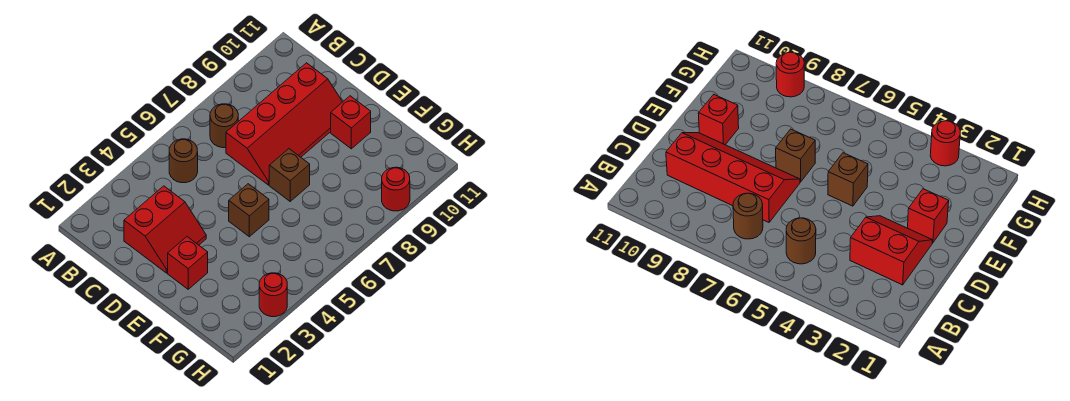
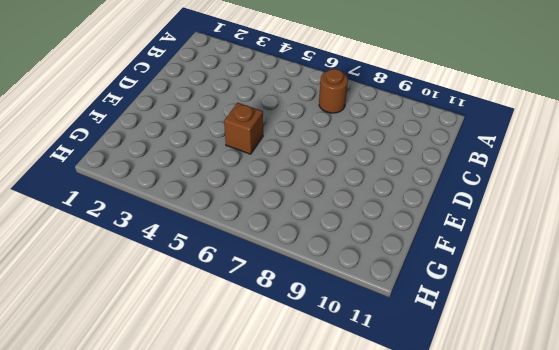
none -> brown 1x1 round brick [169,139,198,183]
none -> red 2x2 slope [124,186,206,273]

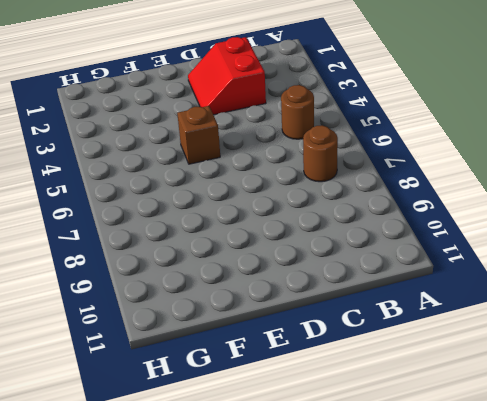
none -> red 2x4 slope [226,63,342,185]
none -> red 1x1 brick [168,237,208,289]

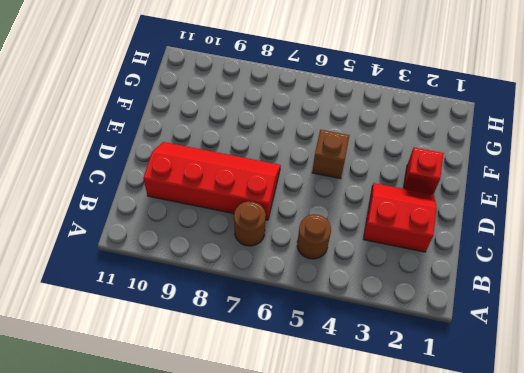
none -> brown 1x1 brick [269,149,310,201]
none -> red 1x1 brick [331,96,371,149]

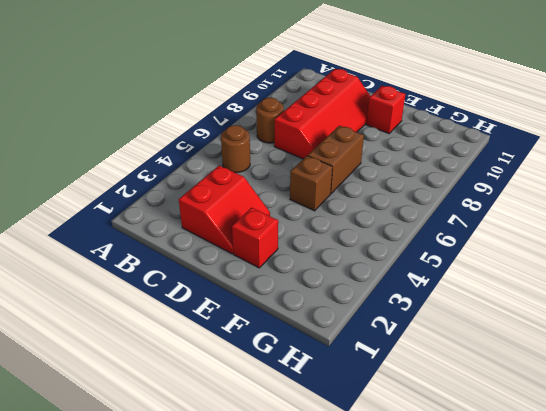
brown 1x2 brick [308,126,364,194] -> brown 1x1 brick [269,149,310,201]
none -> red 1x1 round brick [259,273,287,317]
none -> red 1x1 round brick [382,167,410,211]

